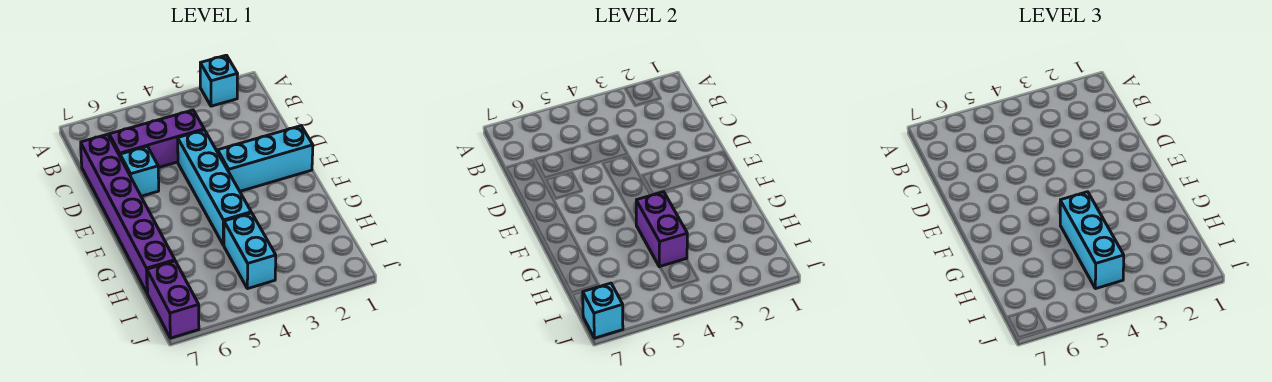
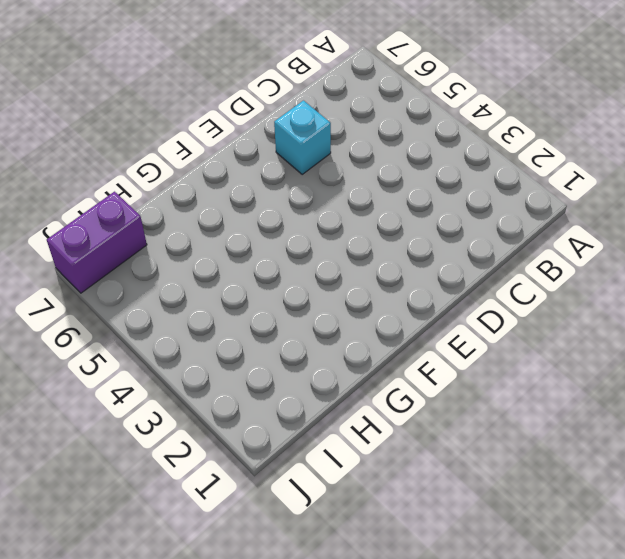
none -> cyan 1x1 brick [200,55,238,106]
none -> purple 1x3 brick [109,110,204,168]

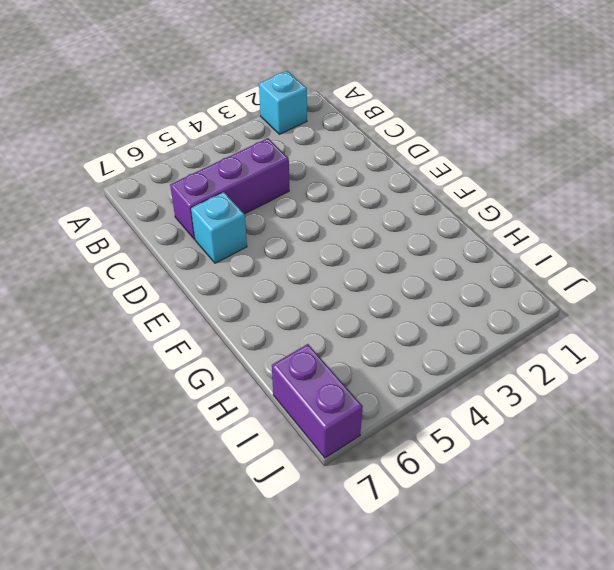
none -> purple 1x6 brick [81,134,175,293]
none -> cyan 1x4 brick [178,130,251,245]

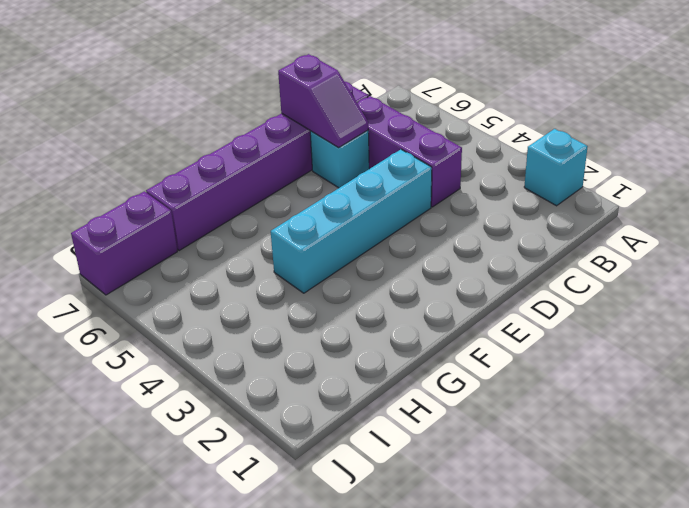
purple 1x2 slope [278,54,368,148] -> none
none -> cyan 1x3 brick [218,126,313,191]
none -> cyan 1x2 brick [224,213,276,289]

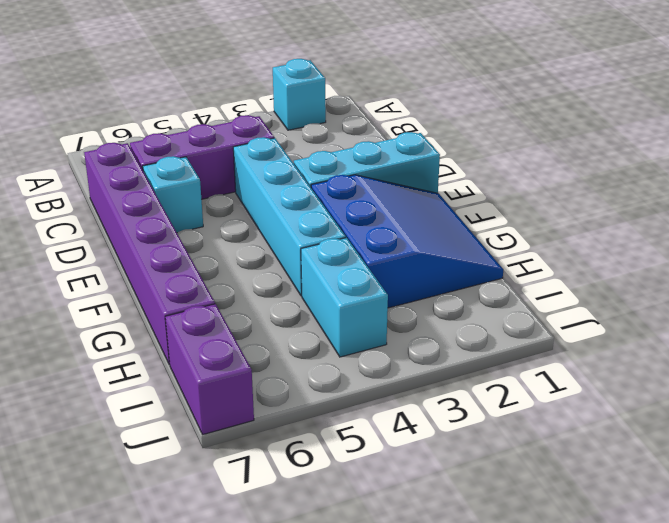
blue 3x3 slope [311,175,503,308] -> none
none -> purple 1x2 brick [636,192,687,267]
none -> cyan 1x1 brick [583,283,623,338]

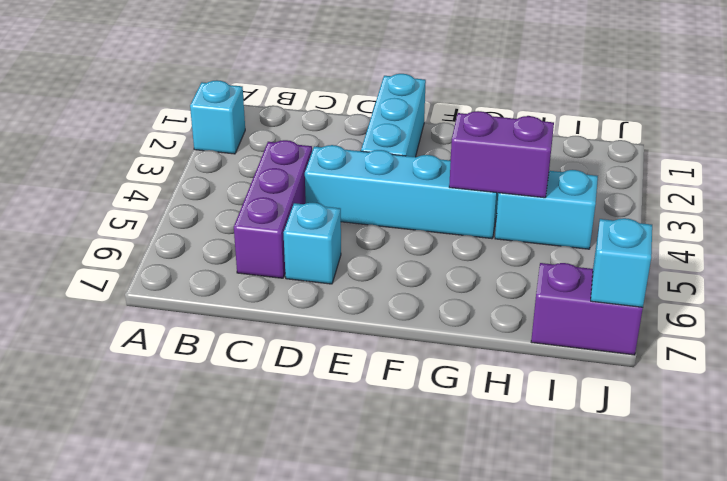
none -> purple 1x6 brick [81,134,175,293]
none -> cyan 1x3 brick [1060,192,1124,289]

